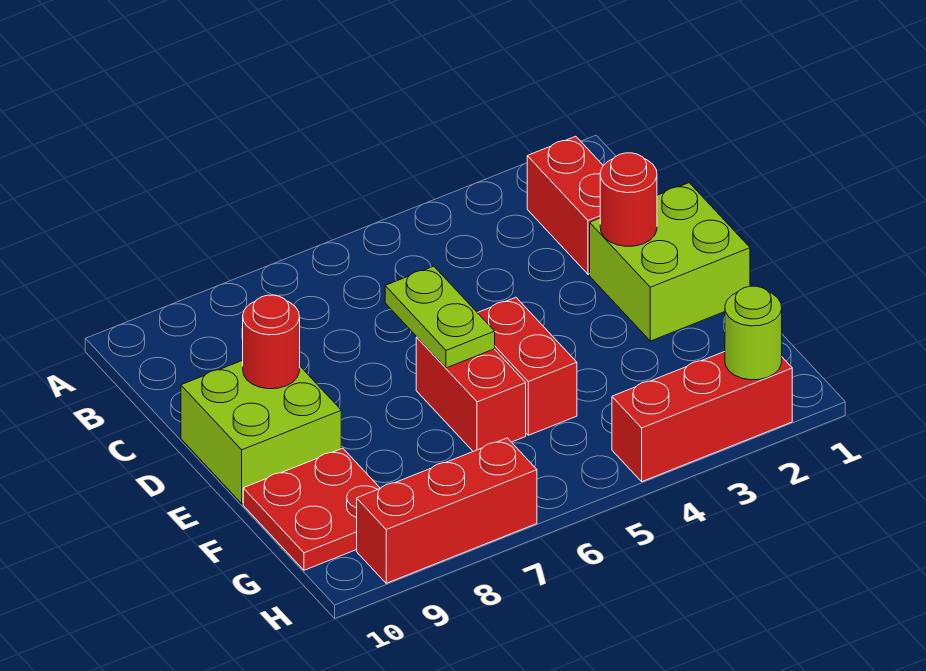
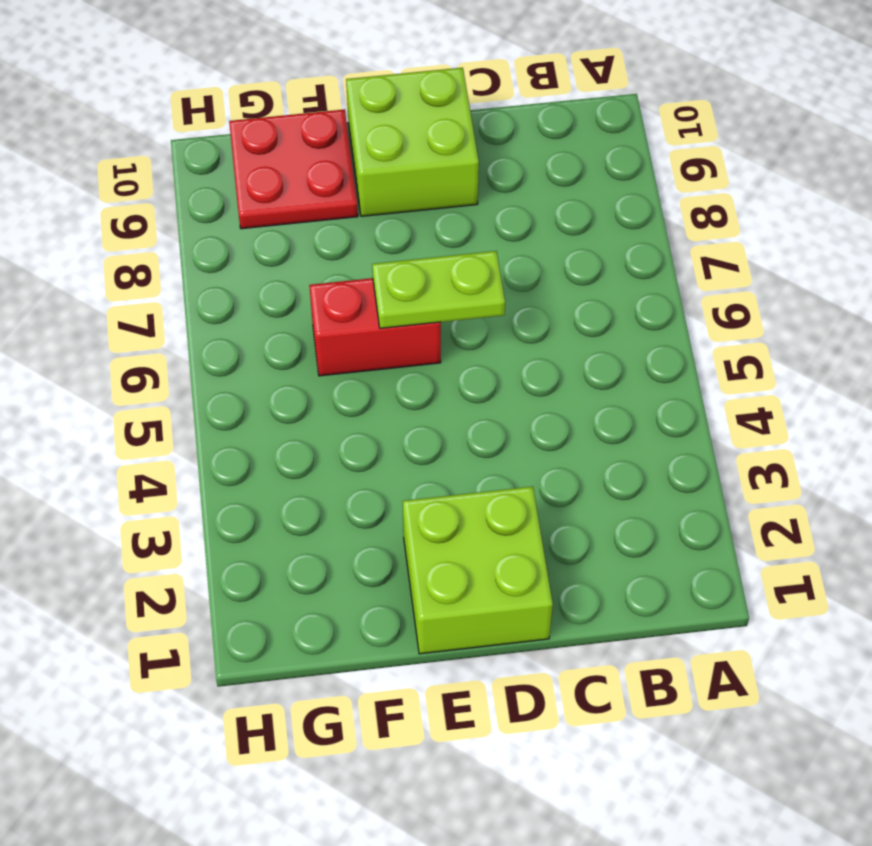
none -> red 1x2 brick [527,136,603,274]
none -> red 1x2 brick [478,297,577,435]
none -> red 1x3 brick [612,352,792,482]

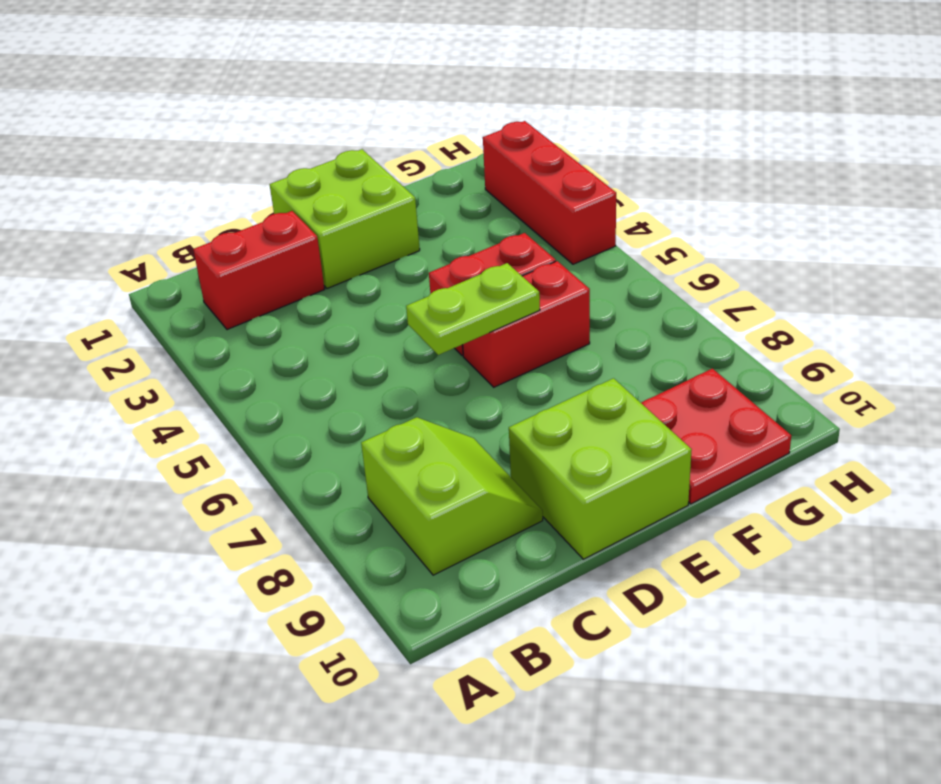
lime 2x2 slope [361,417,543,575] -> none
none -> red 1x3 brick [357,438,537,583]
none -> red 1x1 round brick [600,153,657,246]
none -> red 1x1 round brick [243,295,300,389]

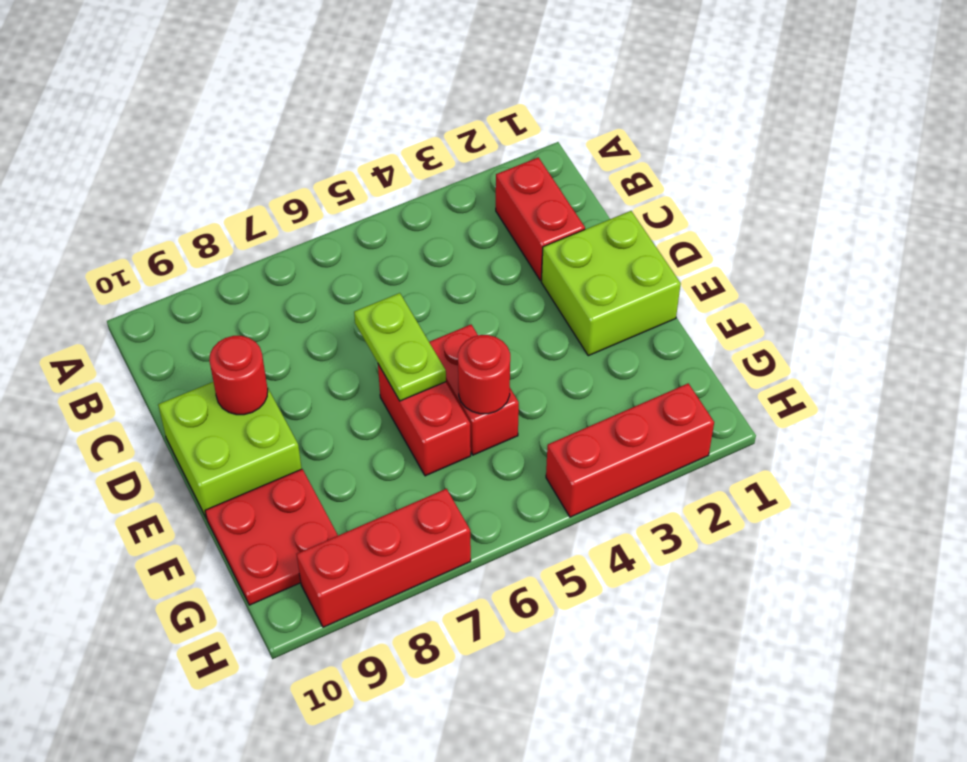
red 1x1 round brick [458,335,510,414] -> red 1x1 round brick moved to [600,153,657,246]
none -> lime 1x1 round brick [725,286,782,380]

